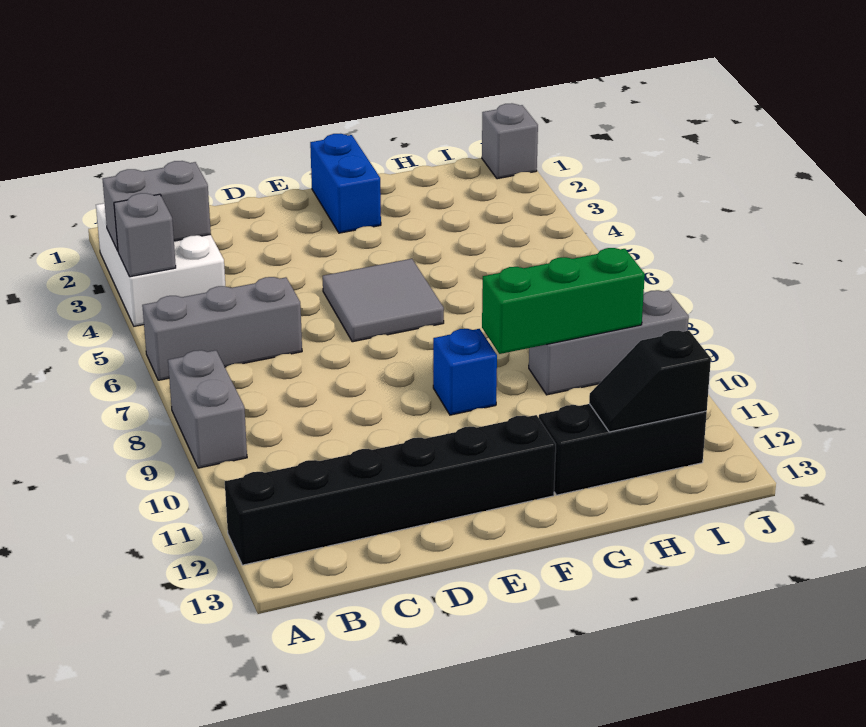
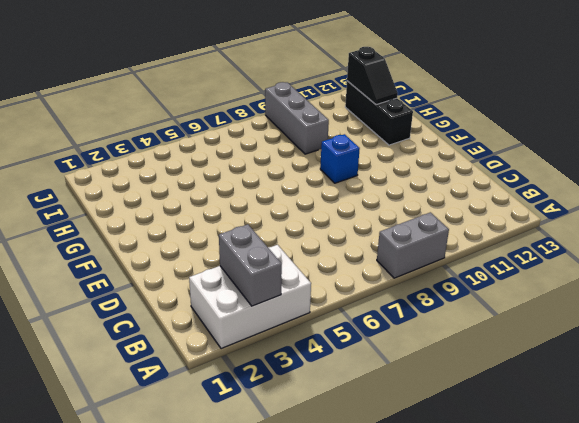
none -> grey 1x3 brick [142,277,302,380]
none -> black 1x6 brick [225,415,556,565]
none -> grey 2x2 tile [323,259,444,342]

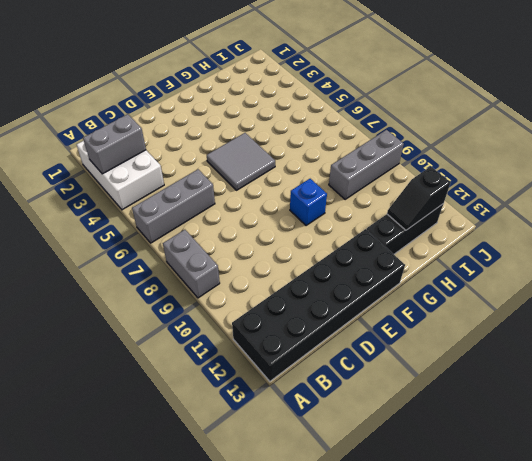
black 2x6 brick [232,229,405,381] -> black 1x6 brick [225,415,556,565]
none -> blue 1x2 brick [310,134,381,233]
none -> grey 1x1 brick [482,103,538,179]
none -> grey 1x1 brick [114,193,176,277]

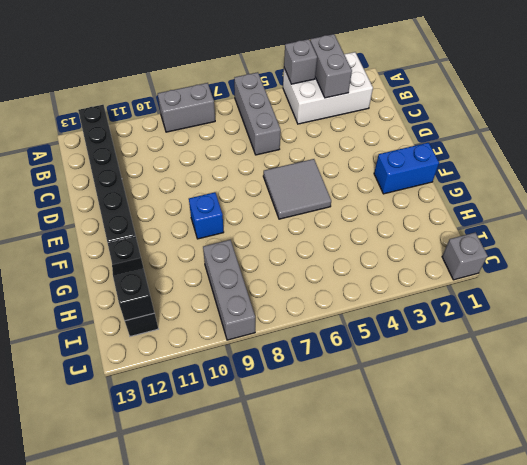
none -> green 1x3 brick [482,248,645,354]

